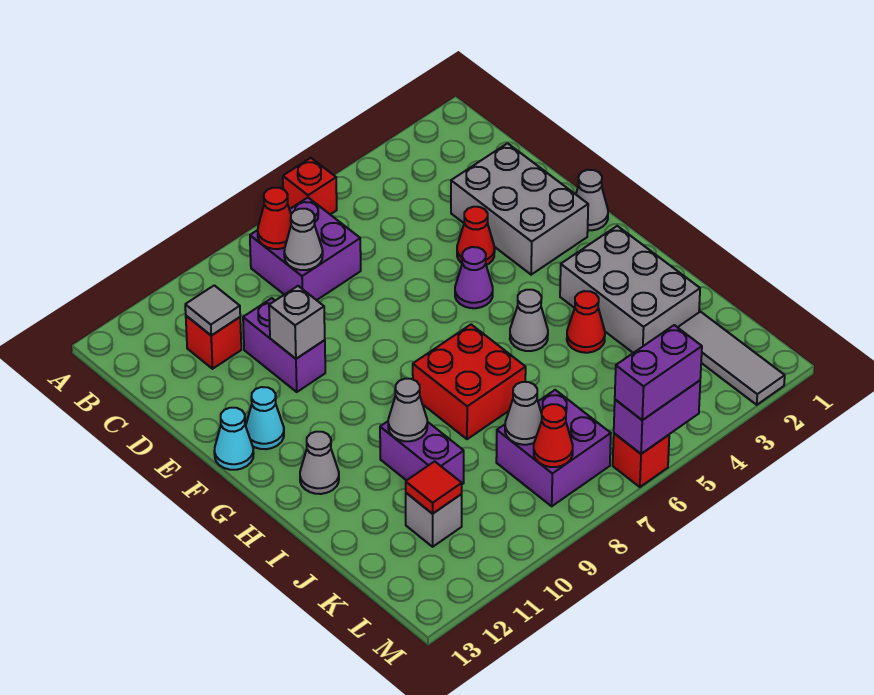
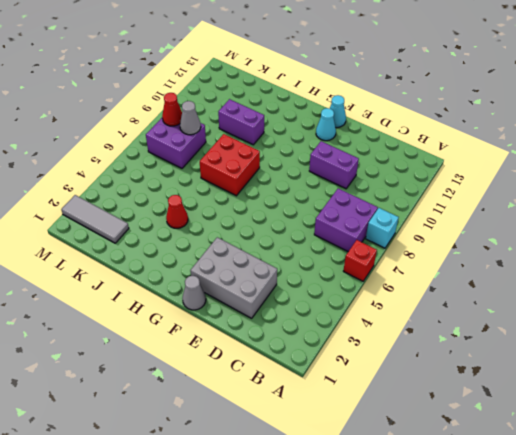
cyan 1x1 brick [366,208,399,248] -> none
none -> red 1x1 brick [186,316,241,369]
none -> red 1x1 cone [457,207,495,265]
none -> purple 1x1 cone [455,247,493,308]
none -> grey 2x3 brick [560,226,700,353]

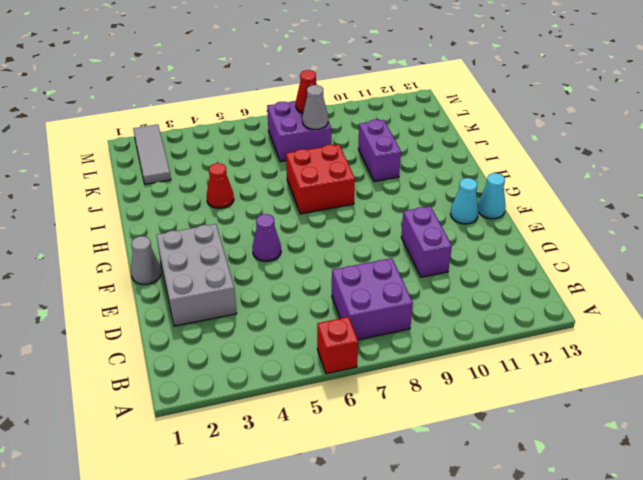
none -> red 1x1 brick [186,316,241,369]
none -> red 1x1 cone [457,207,495,265]
none -> grey 2x3 brick [560,226,700,353]
none -> grey 1x1 cone [510,290,548,351]

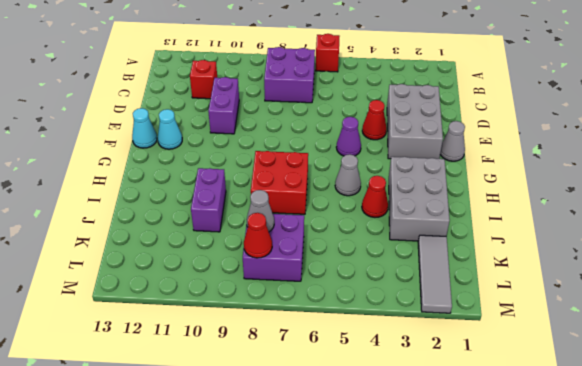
none -> grey 1x1 cone [300,432,339,494]
none -> grey 1x1 brick [406,493,462,547]
none -> red 1x1 brick [613,433,669,487]
none -> red 1x1 cone [258,188,291,249]

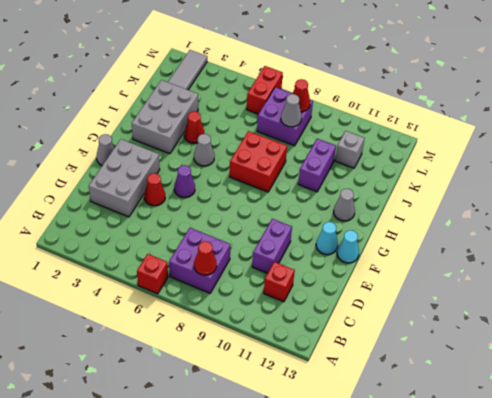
red 1x2 brick [247,66,283,114] -> red 1x1 brick [613,433,669,487]
none -> grey 1x1 cone [284,209,323,270]
none -> grey 1x1 tile [185,285,240,335]
none -> grey 1x1 brick [269,286,325,359]
none -> grey 1x1 cone [388,379,427,441]

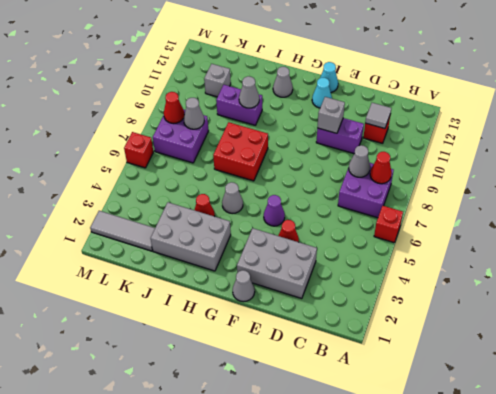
none -> red 1x1 tile [406,461,462,514]
none -> purple 1x2 brick [614,381,700,454]
none -> purple 1x2 brick [615,325,702,420]

